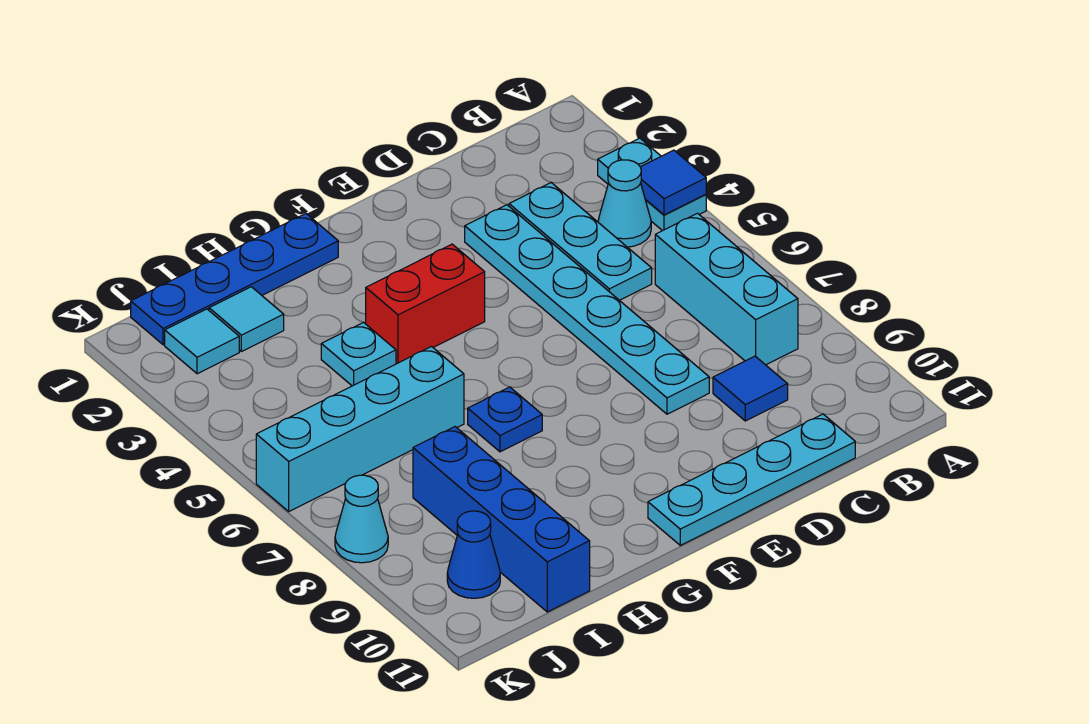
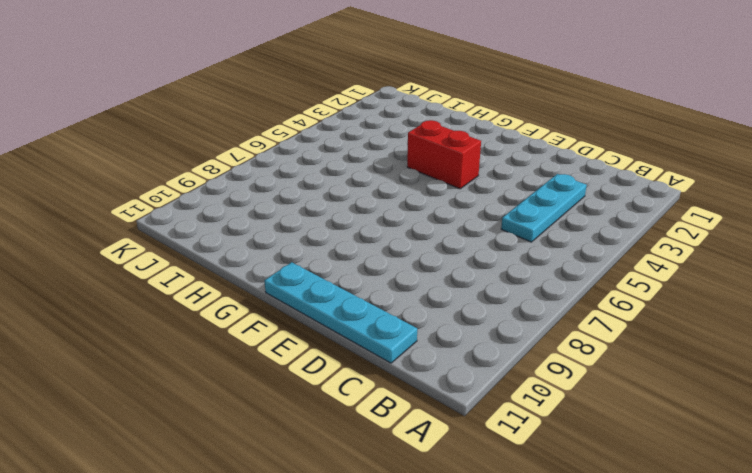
none -> cyan 1x2 plate [598,138,706,231]
none -> cyan 1x1 cone [598,160,651,247]
none -> cyan 1x3 brick [655,213,798,365]

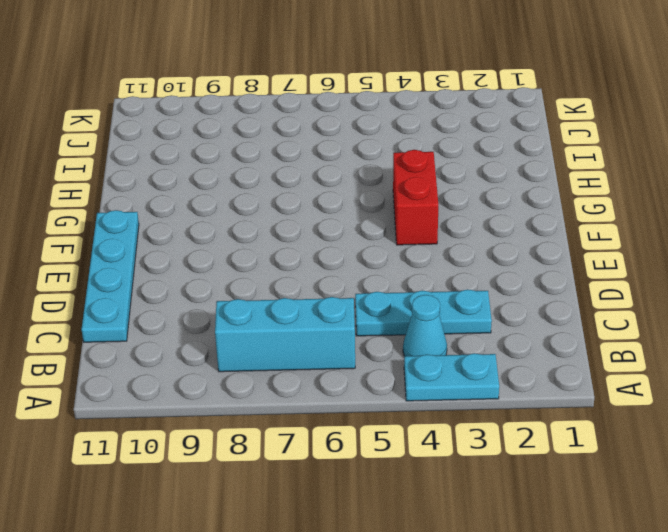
none -> blue 1x1 tile [713,356,788,421]
none -> cyan 1x6 plate [465,205,709,414]
none -> blue 1x4 plate [131,214,338,345]

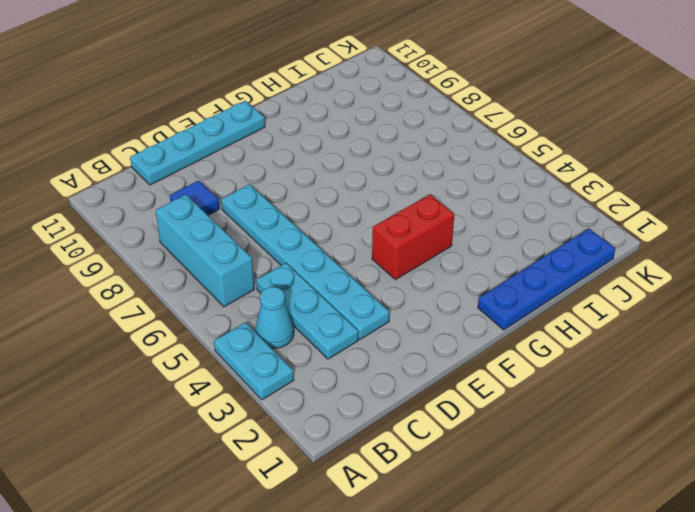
none -> blue 1x1 plate [468,387,542,452]
none -> cyan 1x1 plate [321,322,396,386]
none -> cyan 1x4 brick [256,347,464,511]

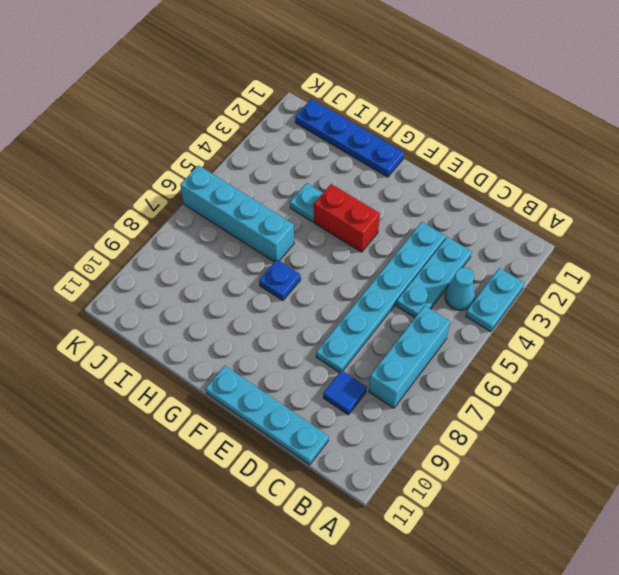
none -> cyan 1x1 tile [209,287,284,352]
none -> blue 1x4 brick [413,427,590,612]
none -> cyan 1x1 tile [165,309,239,374]

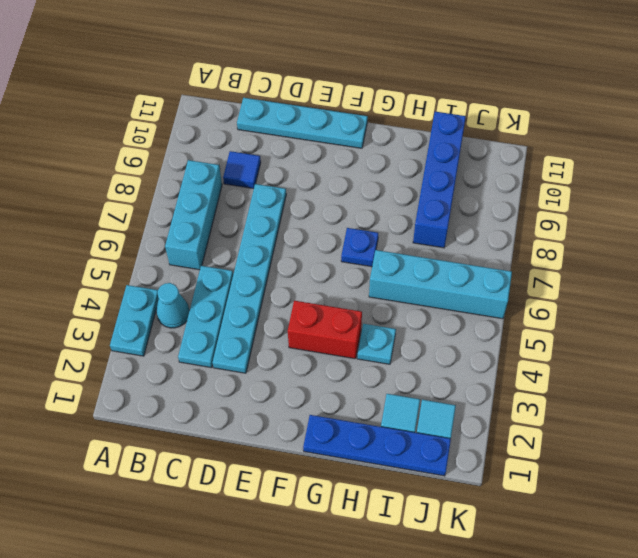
none -> blue 1x1 cone [447,511,500,598]
none -> cyan 1x1 cone [335,475,388,563]
none -> blue 1x1 tile [641,150,706,215]

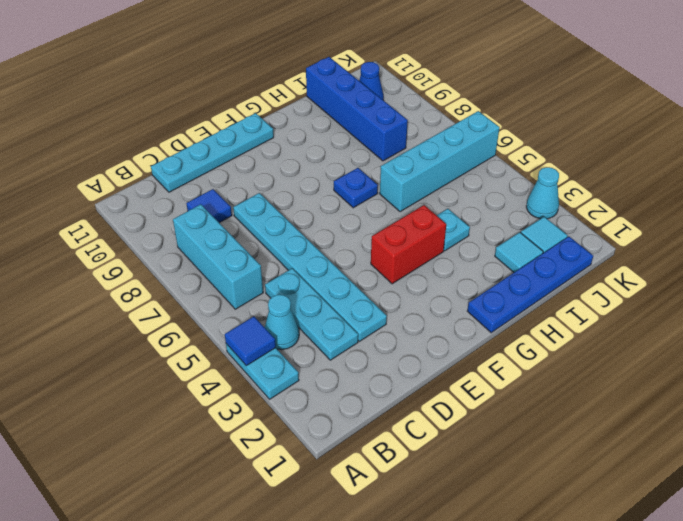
cyan 1x1 cone [526,167,559,219] -> cyan 1x1 cone moved to [335,475,388,563]

